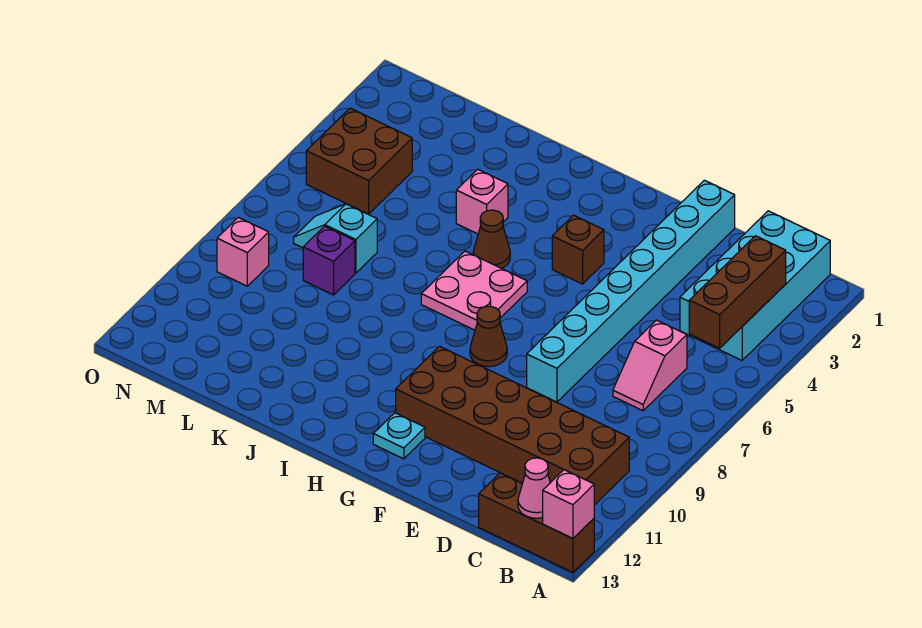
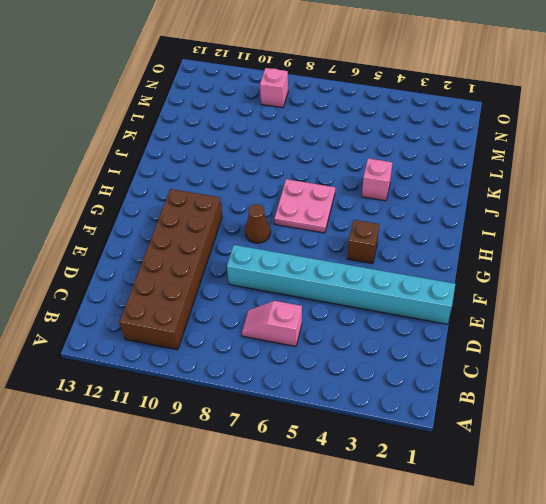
none -> brown 1x3 brick [479,473,594,572]
none -> cyan 2x4 brick [680,211,830,360]
none -> cyan 1x1 plate [373,413,425,459]

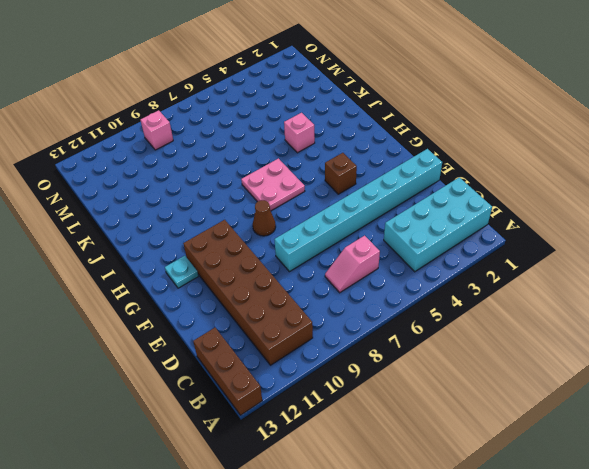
none -> brown 1x1 cone [473,210,510,268]
none -> cyan 1x2 slope [294,204,377,273]
none -> purple 1x1 brick [303,226,355,295]

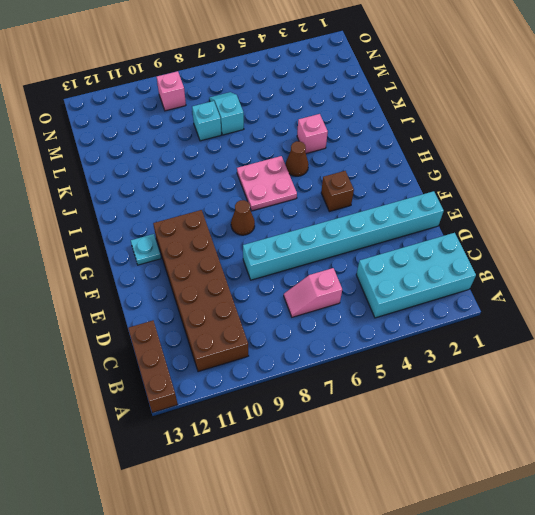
cyan 1x1 brick [192,101,221,141] -> purple 1x1 brick [303,226,355,295]
none -> brown 2x2 brick [306,108,412,214]
none -> pink 1x1 brick [543,470,594,539]
none -> brown 1x3 brick [689,236,786,348]

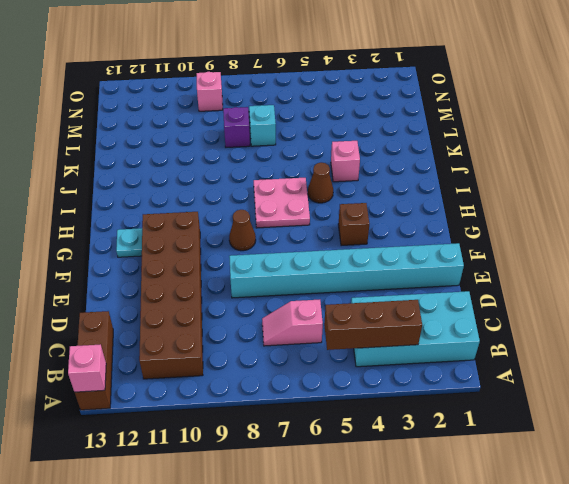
none -> brown 2x2 brick [306,108,412,214]
none -> pink 1x1 cone [518,458,550,518]

